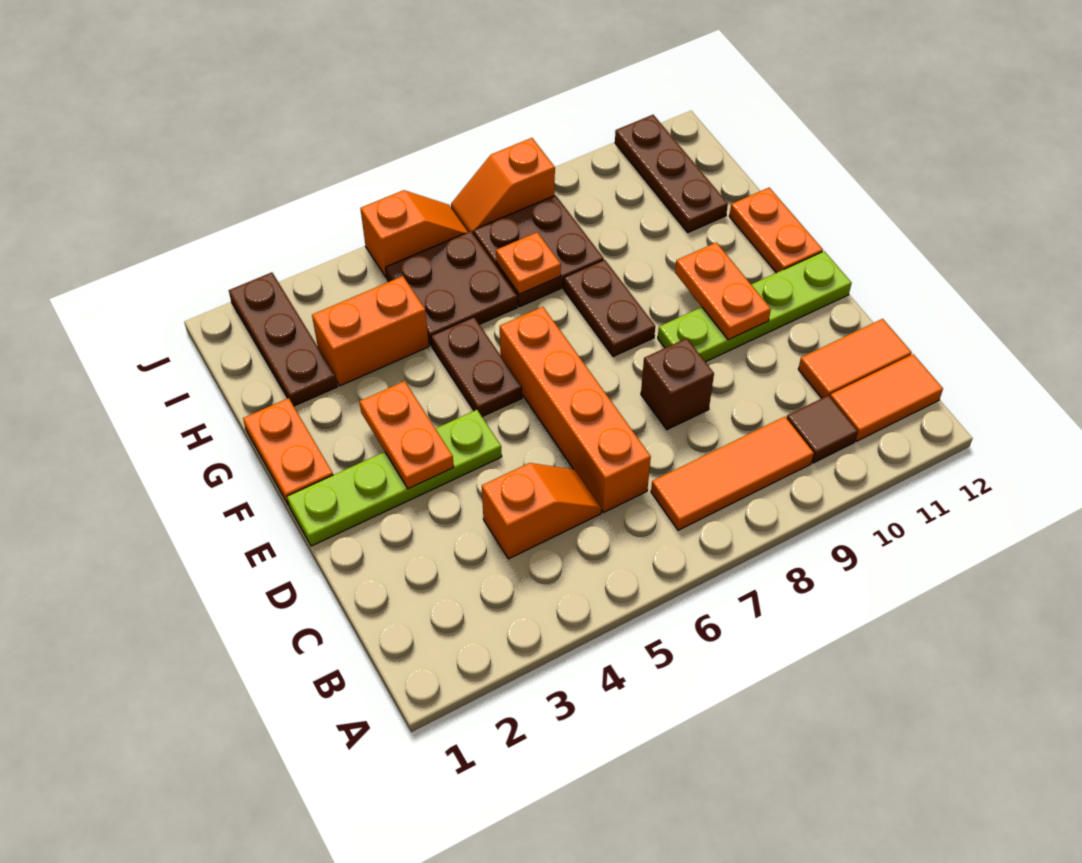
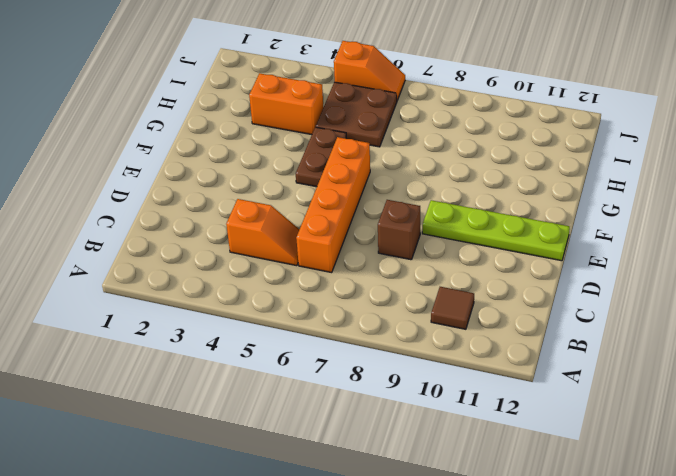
none -> orange 1x3 tile [651,417,814,530]
none -> orange 1x2 tile [830,354,943,441]
none -> orange 1x2 tile [798,319,912,398]

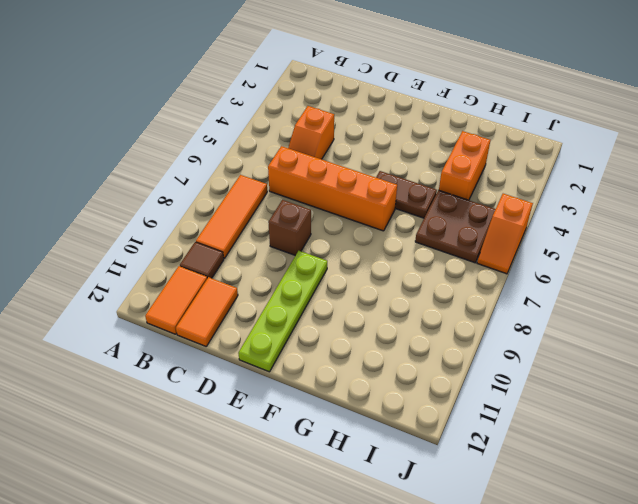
none -> lime 1x4 plate [287,410,502,546]
none -> orange 1x2 plate [243,398,333,505]
none -> brown 1x2 plate [564,260,655,357]

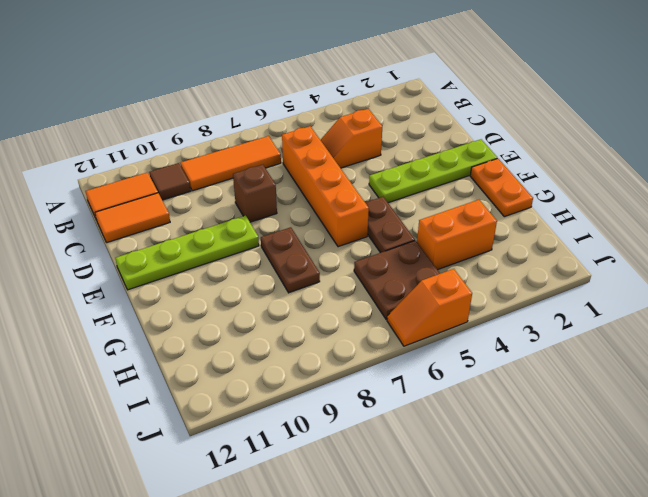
none -> orange 1x2 plate [729,188,823,273]
none -> brown 1x3 plate [229,272,337,406]
none -> brown 2x2 plate [473,195,604,307]

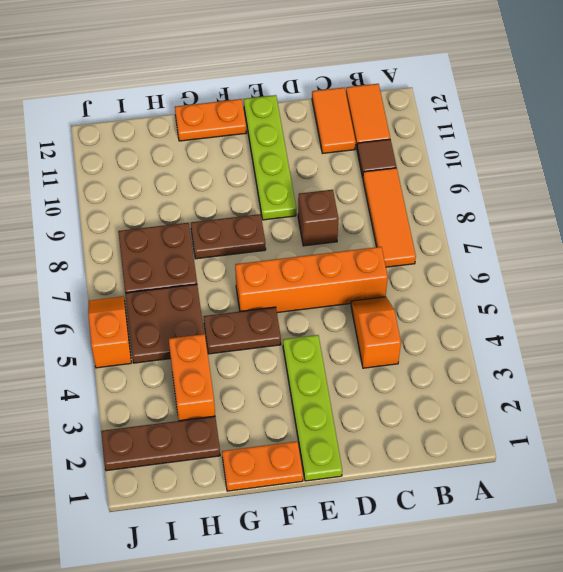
none -> brown 1x3 plate [615,115,728,233]
none -> orange 1x2 slope [451,138,555,233]
none -> orange 1x2 plate [360,381,454,489]

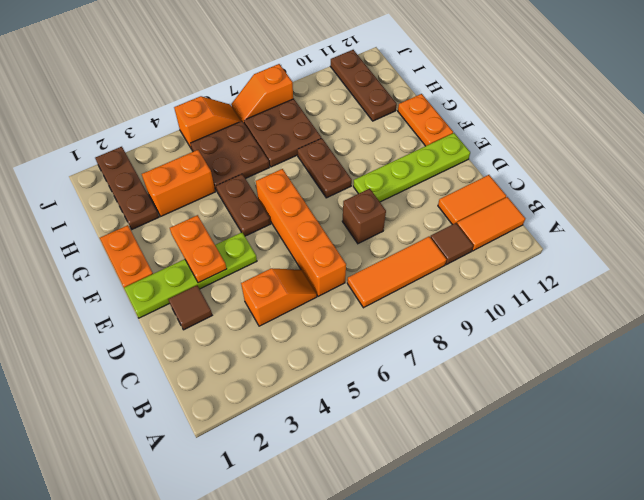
brown 1x1 tile [168,285,212,330] -> none
none -> orange 1x2 plate [675,242,771,340]
none -> orange 1x1 plate [496,232,561,294]

